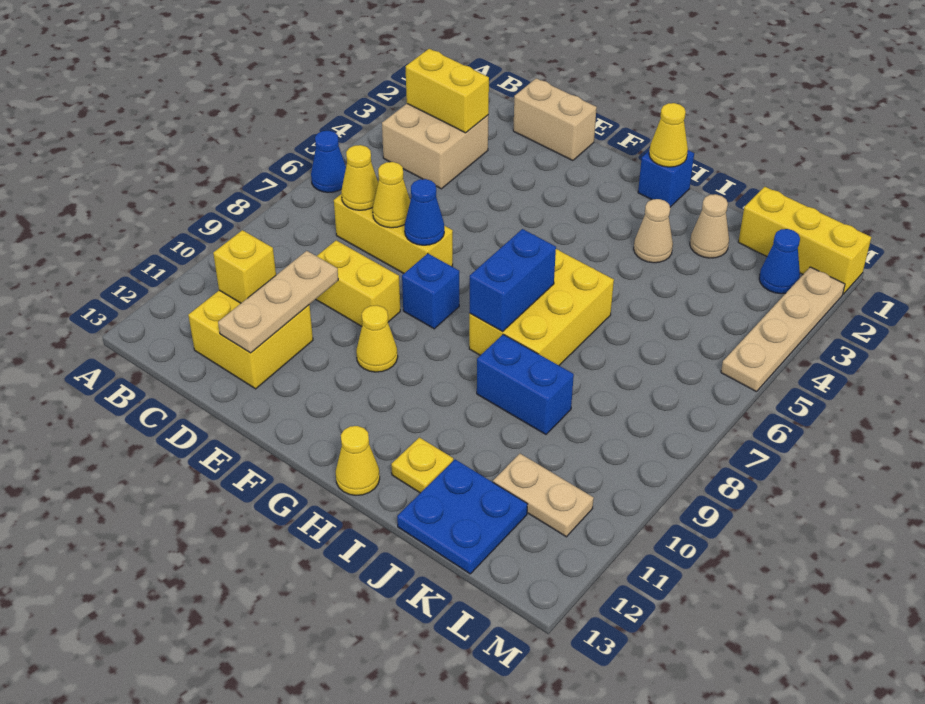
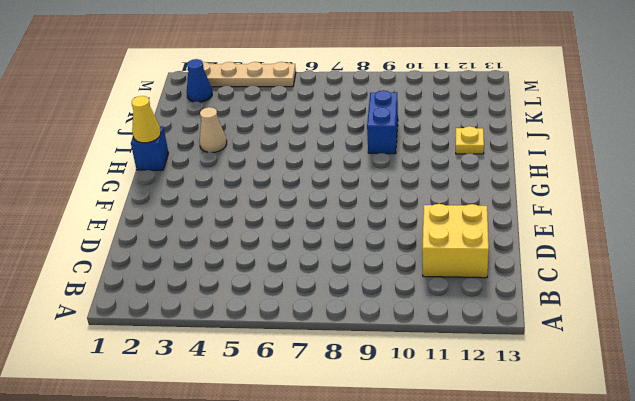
none -> blue 1x1 cone [311,131,346,192]
none -> tan 2x2 brick [382,104,488,189]
none -> yellow 1x3 brick [334,194,453,273]

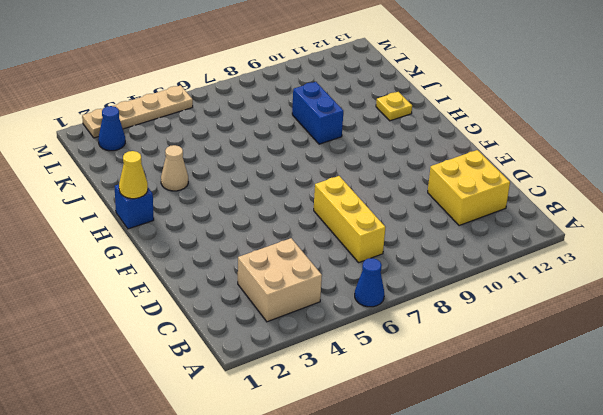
none -> tan 1x2 brick [513,78,597,161]
none -> yellow 1x2 brick [316,240,400,326]
none -> blue 1x1 brick [402,254,459,329]

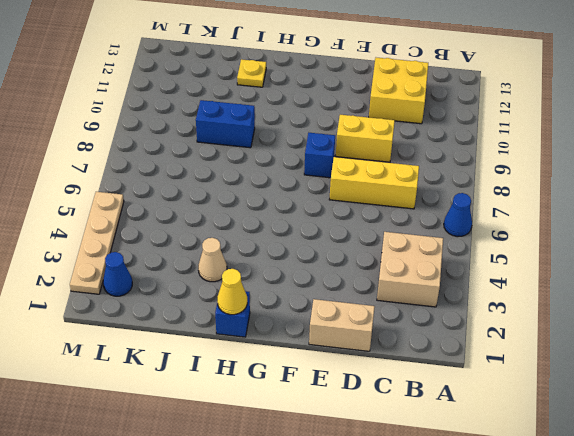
none -> yellow 1x1 cone [356,305,398,372]
none -> yellow 2x3 brick [469,249,614,365]
none -> yellow 1x1 cone [335,426,380,495]

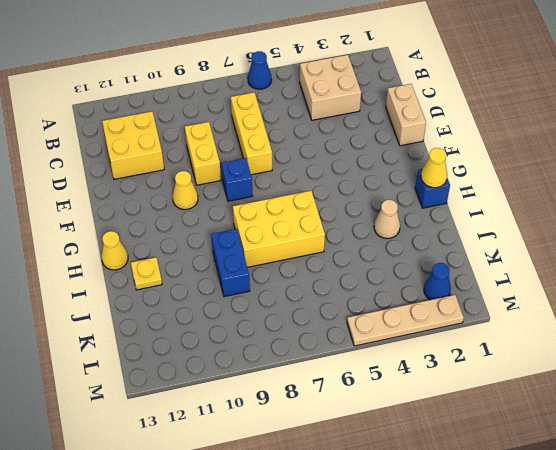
none -> tan 1x1 cone [690,194,729,258]
none -> blue 2x2 plate [397,459,527,574]
none -> yellow 1x3 brick [738,187,871,294]

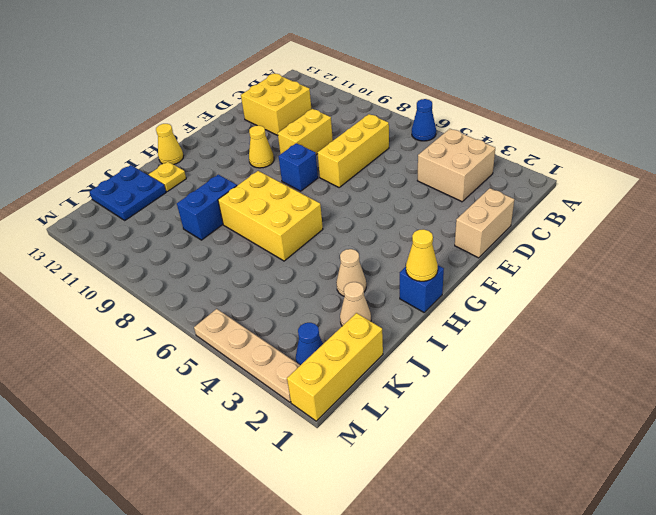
none -> tan 1x2 plate [493,454,594,537]
none -> yellow 1x2 brick [406,49,489,133]
none -> yellow 1x1 cone [341,145,378,210]

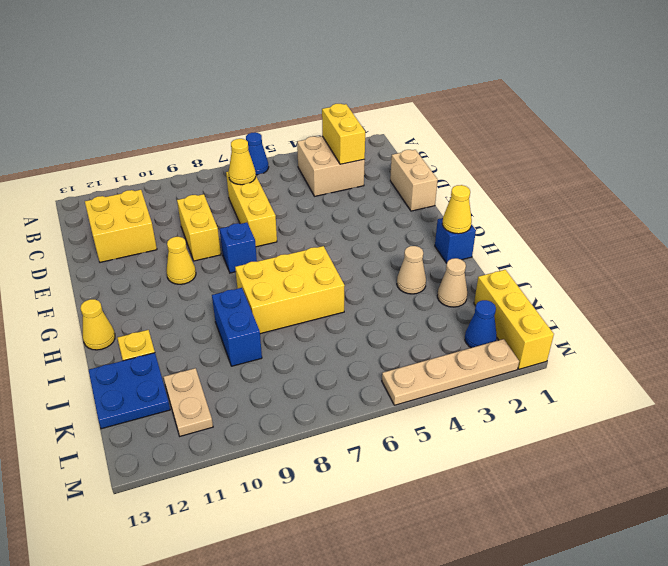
none -> yellow 1x1 brick [213,230,276,303]
none -> yellow 1x1 cone [373,162,410,228]
none -> tan 1x3 plate [218,251,338,353]

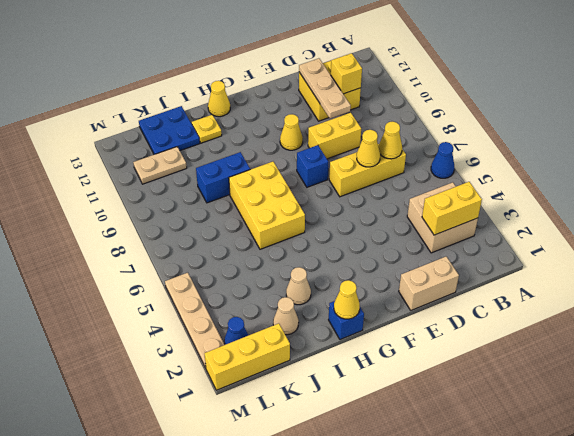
none -> blue 1x1 cone [405,179,444,245]
none -> blue 1x2 brick [469,229,556,332]

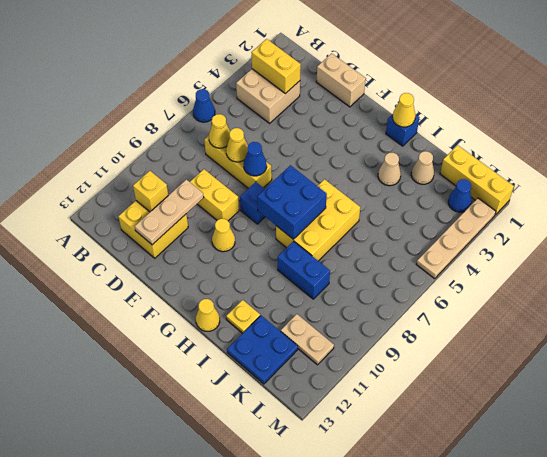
blue 2x2 brick [257,165,327,239] -> blue 1x2 brick [469,229,556,332]

